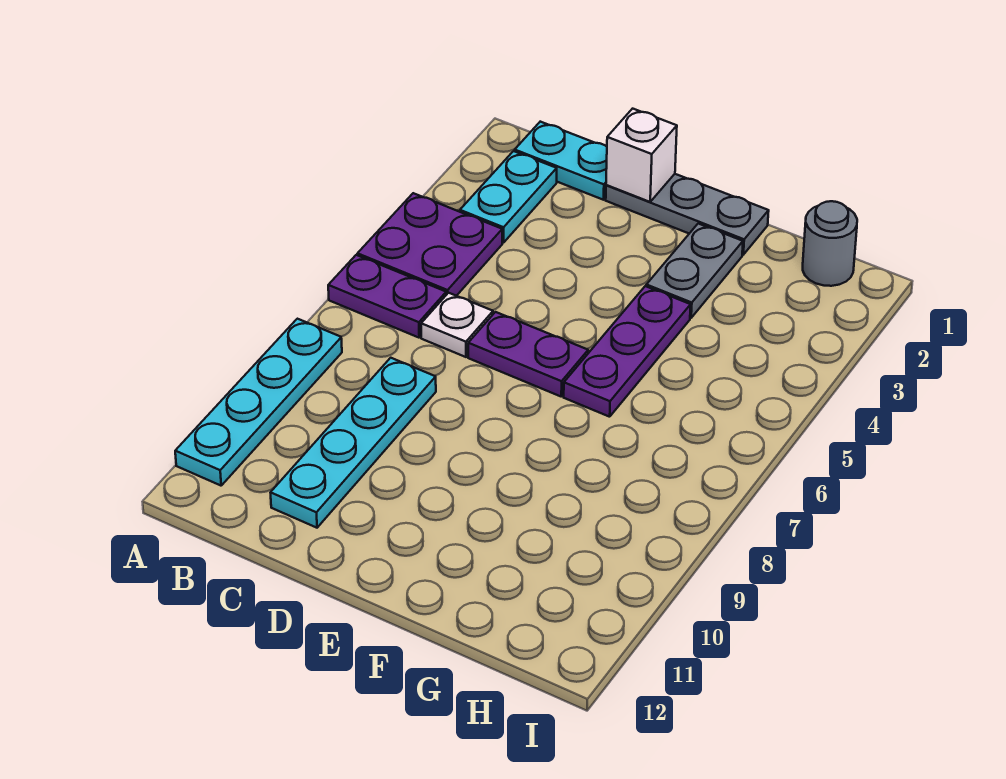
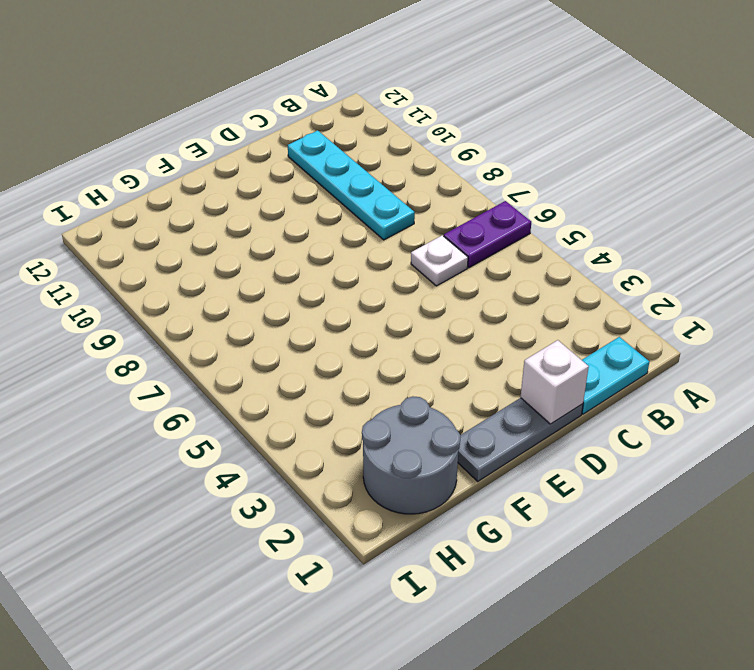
grey 2x2 round brick [362,396,461,514] -> grey 1x1 round brick [803,201,857,286]
none -> purple 2x2 plate [357,193,502,296]
none -> cyan 1x4 plate [175,319,342,486]
none -> cyan 1x2 plate [460,151,557,243]

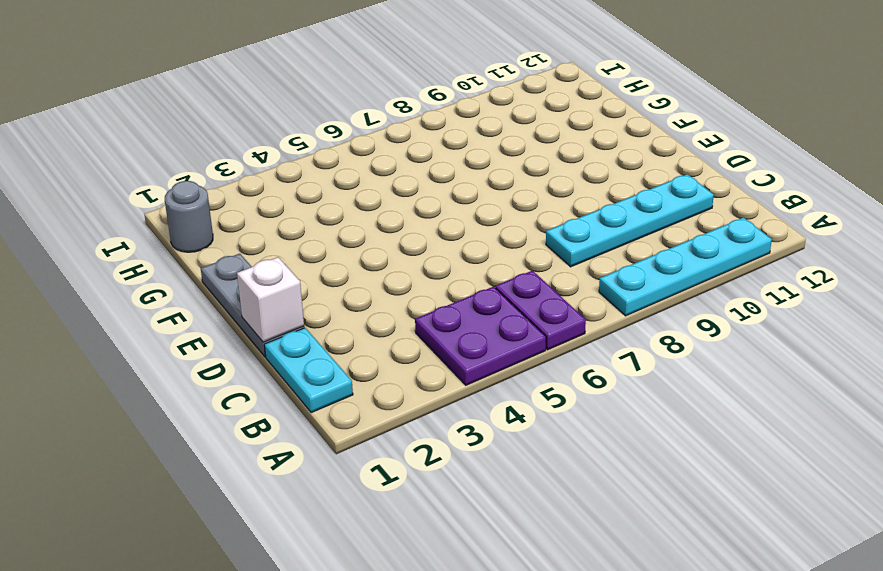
none -> cyan 1x2 plate [460,151,557,243]
none -> white 1x1 plate [421,293,493,357]
none -> purple 1x2 plate [468,312,588,396]

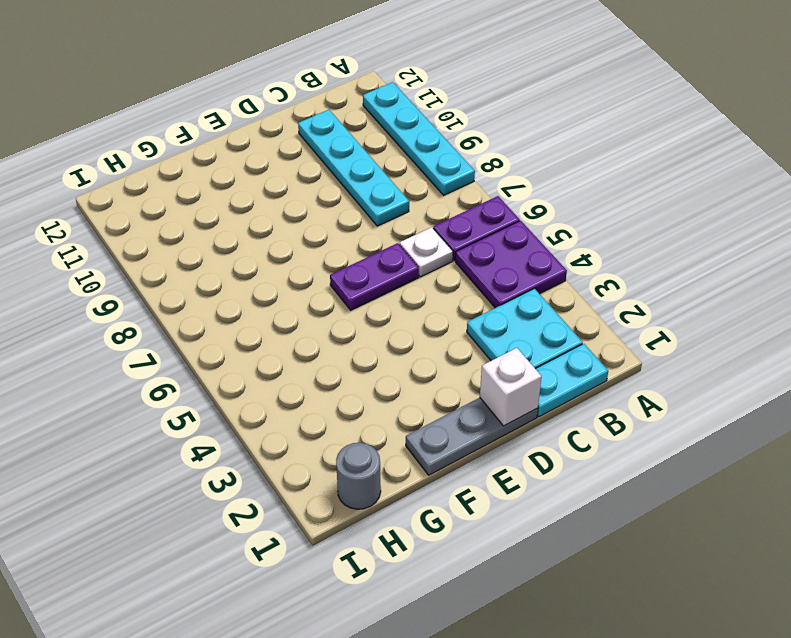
cyan 2x2 plate [467,289,583,369] -> cyan 1x2 plate [460,151,557,243]
none -> grey 1x2 plate [646,224,743,318]
none -> purple 1x3 plate [564,286,691,417]

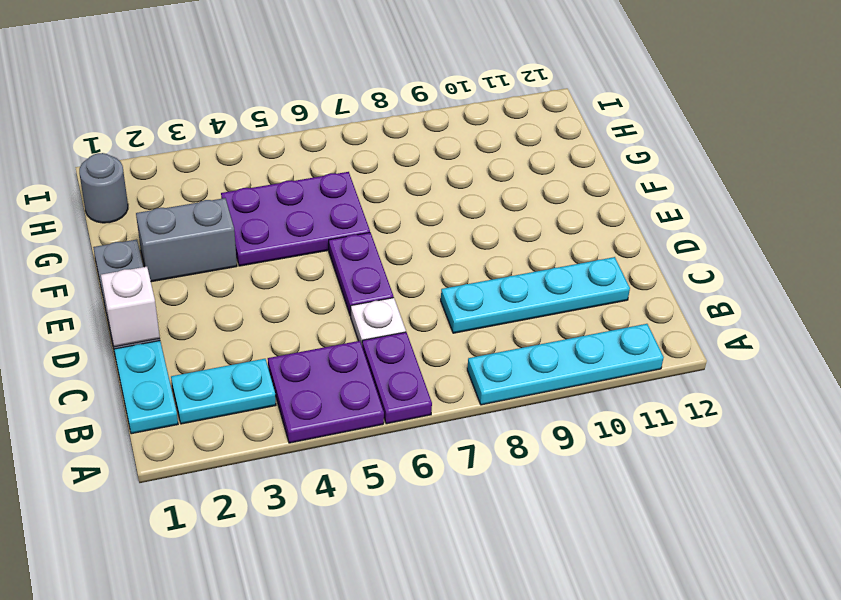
grey 1x2 brick [136,198,237,282] -> grey 1x2 plate [646,224,743,318]
purple 2x3 plate [221,172,370,266] -> purple 1x3 plate [564,286,691,417]

